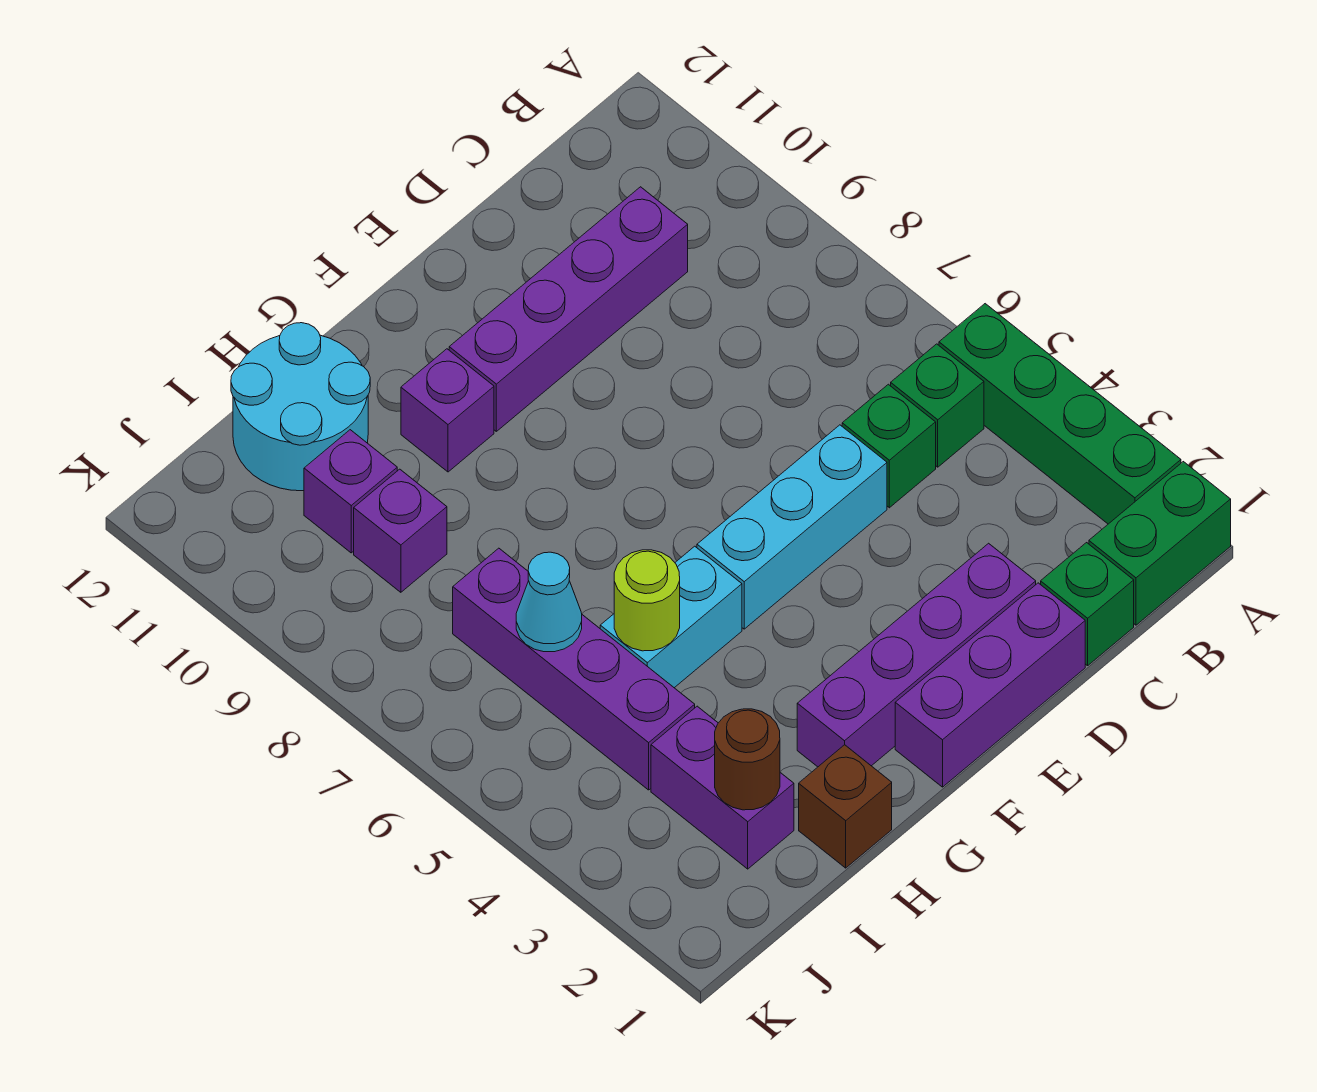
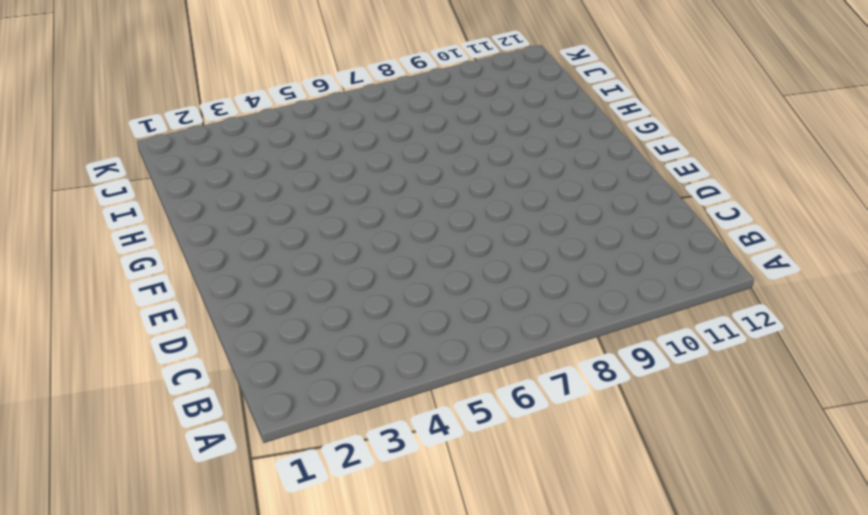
none -> green 1x2 brick [1089,462,1231,625]
none -> green 1x4 brick [939,304,1181,524]
none -> green 1x1 brick [891,344,984,467]

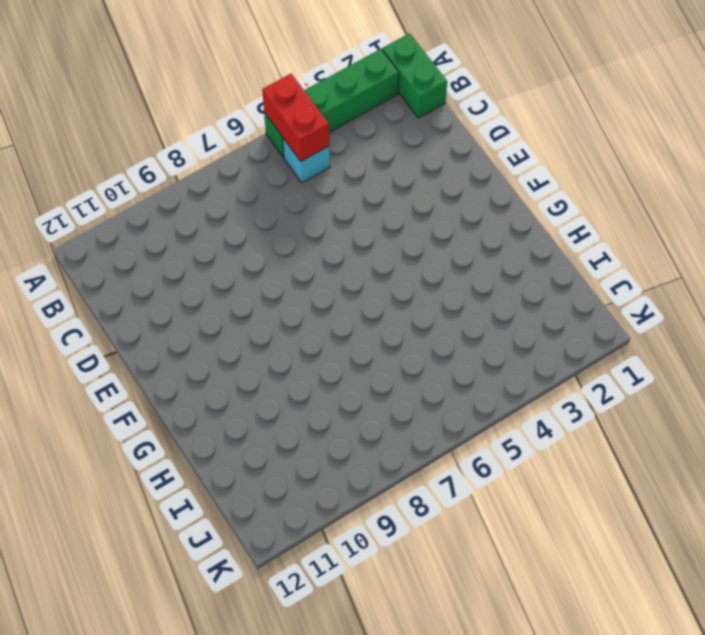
red 1x2 brick [262,74,329,161] -> none
cyan 1x1 brick [283,138,330,183] -> green 1x1 brick [891,344,984,467]
none -> green 1x1 brick [1041,543,1134,666]
none -> green 1x1 brick [842,384,936,508]
none -> purple 1x4 brick [449,187,688,431]

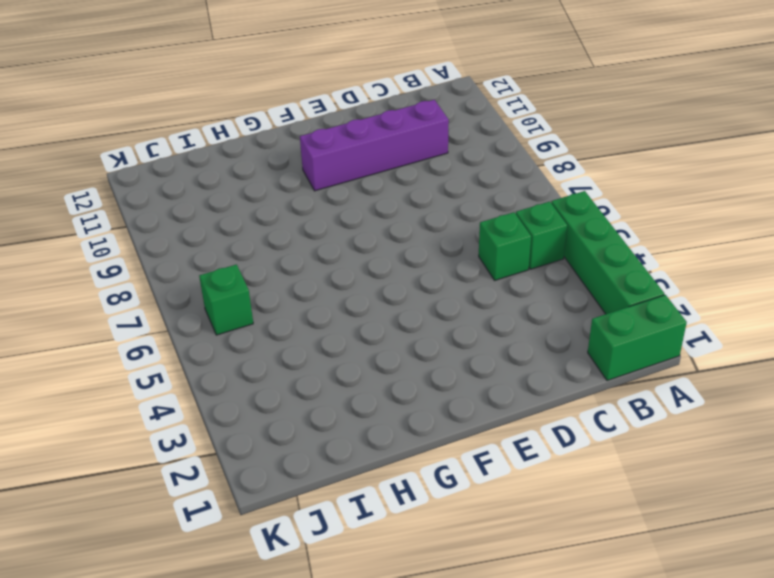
green 1x1 brick [199,265,253,335] -> green 1x1 brick moved to [1041,543,1134,666]
none -> purple 1x3 brick [895,583,1085,787]
none -> purple 1x4 brick [797,543,1036,767]
none -> cyan 1x3 brick [697,425,887,629]

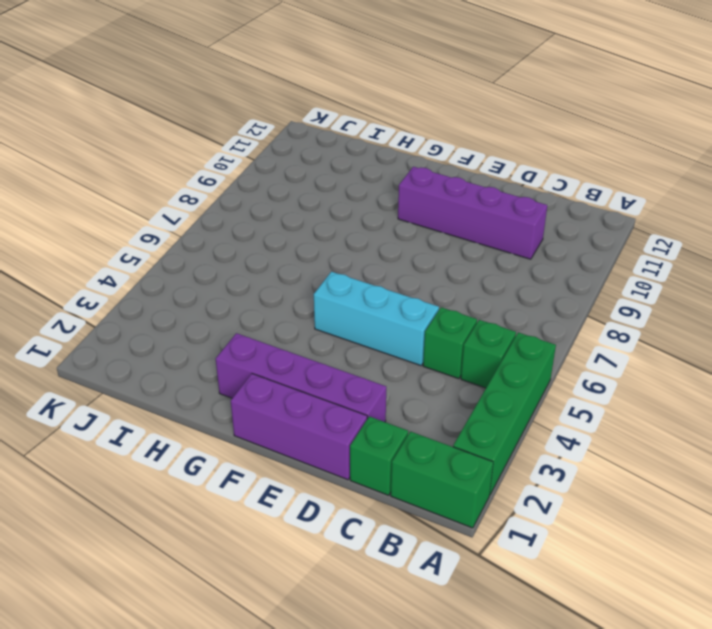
none -> cyan 1x2 brick [600,546,742,688]
none -> purple 1x1 brick [401,349,494,472]
none -> brown 1x1 brick [799,745,892,868]

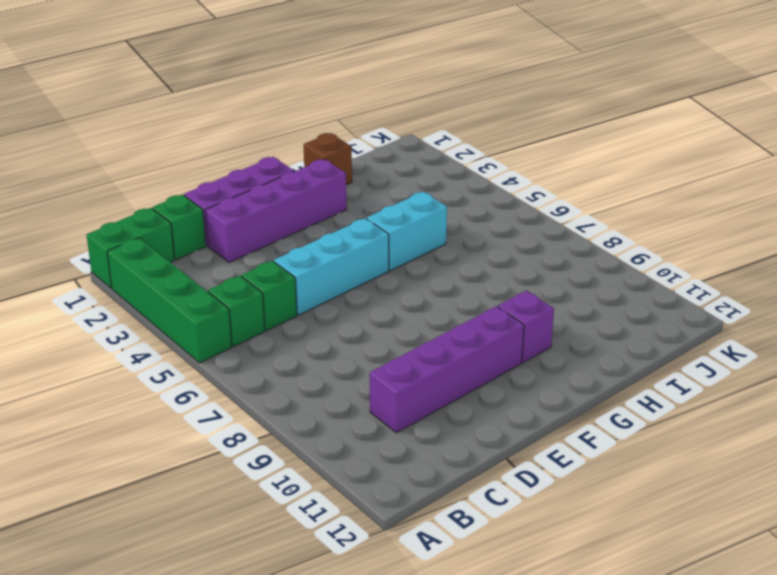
none -> cyan 2x2 round brick [231,323,370,491]
none -> purple 1x2 brick [651,706,794,869]
none -> purple 1x4 brick [453,548,695,790]

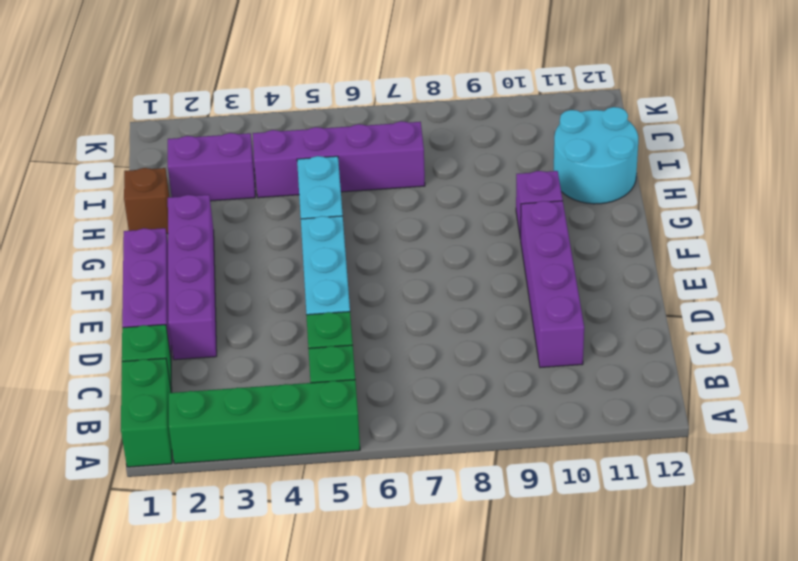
none -> purple 1x1 brick [354,469,447,592]
none -> purple 1x1 brick [304,430,397,553]
none -> lime 1x1 round brick [614,550,680,651]

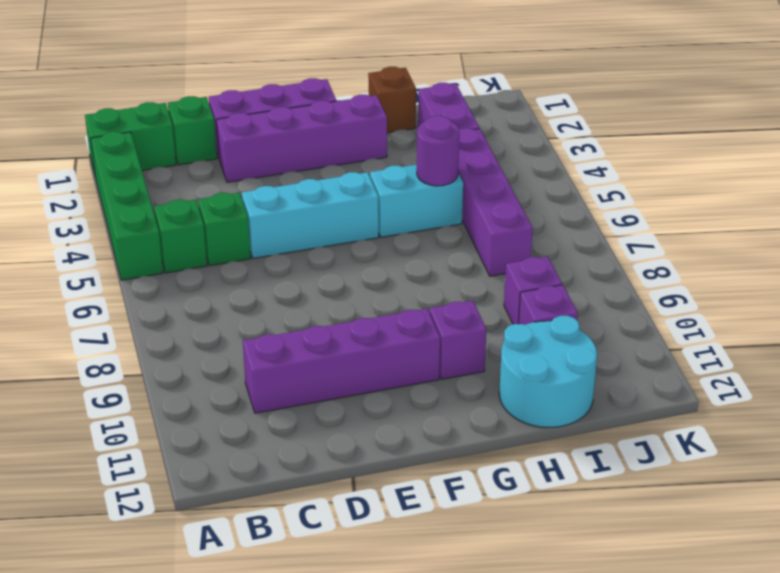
purple 1x1 round brick [417,116,459,186] -> lime 1x1 round brick [614,550,680,651]
none -> brown 1x1 round brick [715,709,780,810]
none -> cyan 1x1 cone [516,552,582,652]

